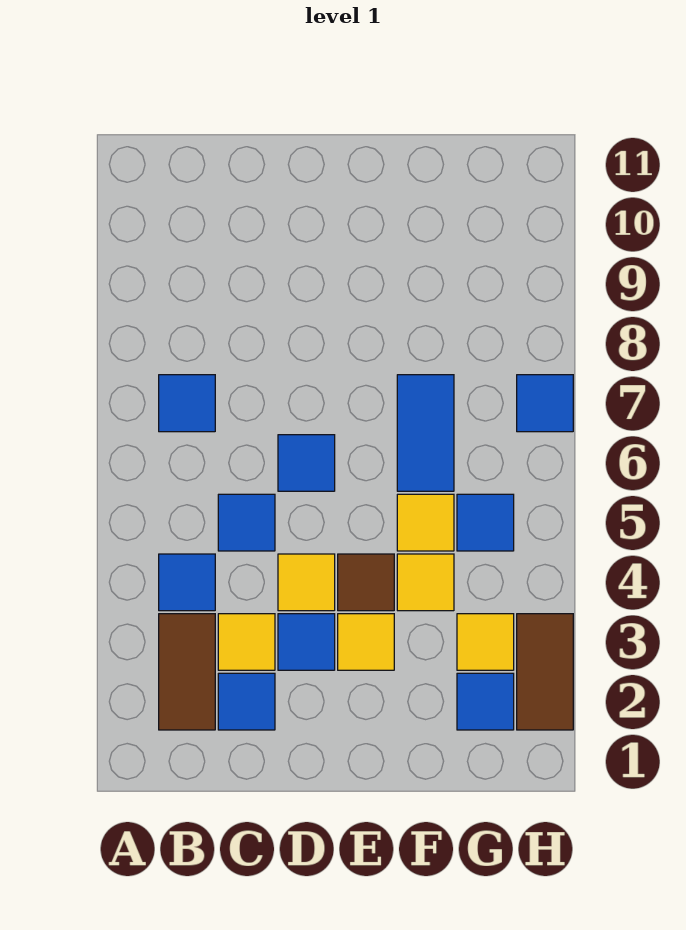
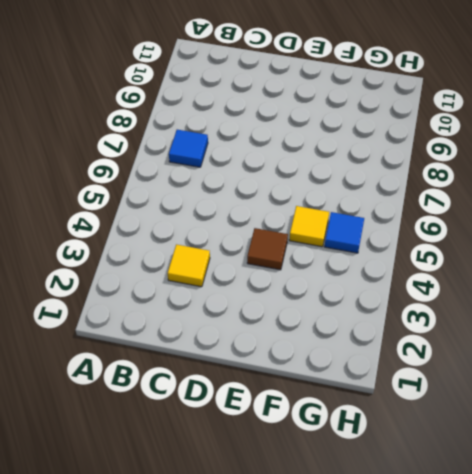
none -> brown 1x2 tile [159,614,215,730]
none -> blue 1x1 tile [159,554,215,611]
none -> blue 1x1 tile [218,673,275,730]

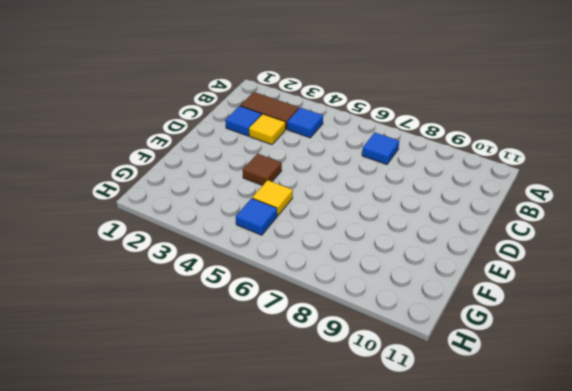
none -> blue 1x1 tile [218,494,275,551]
none -> blue 1x1 tile [278,614,335,670]
none -> yellow 1x1 tile [278,554,335,611]

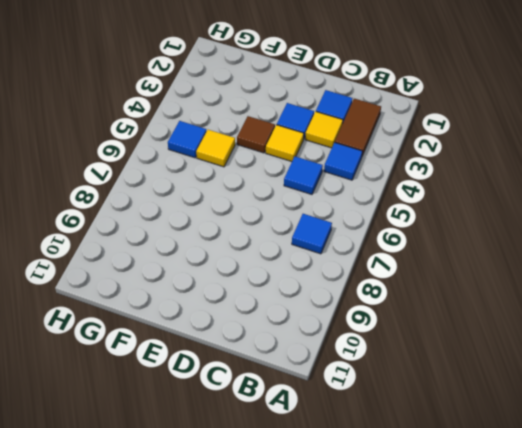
none -> blue 1x1 tile [278,435,335,491]
none -> yellow 1x1 tile [338,614,394,670]
none -> yellow 1x1 tile [397,554,454,611]

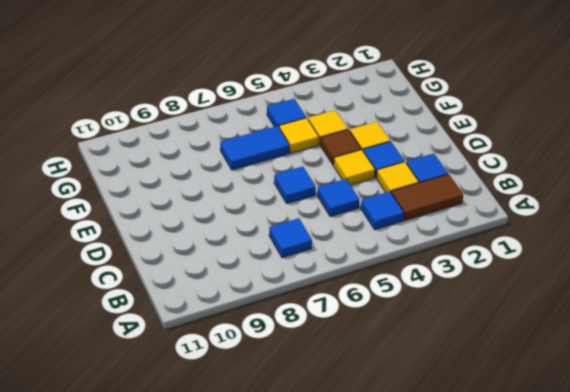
none -> blue 1x1 tile [457,673,514,730]
none -> yellow 1x1 tile [457,614,514,670]
none -> brown 1x2 tile [517,614,573,730]

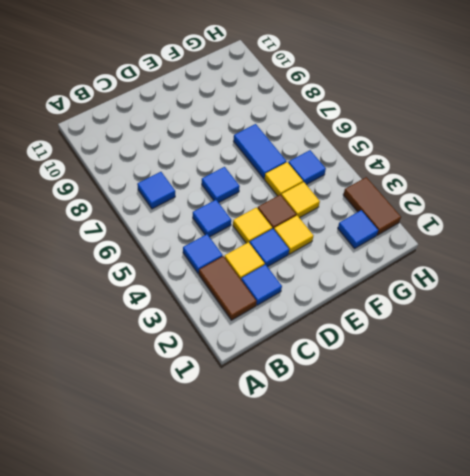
none -> yellow 1x1 tile [457,614,514,670]
none -> blue 1x1 tile [517,375,573,432]

